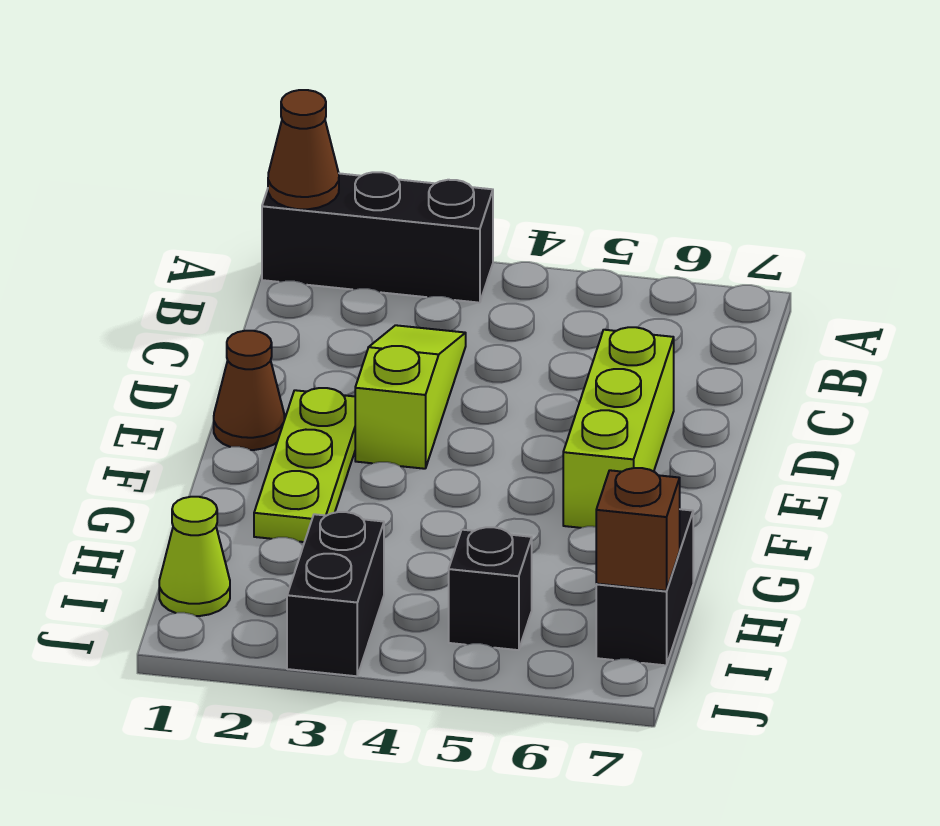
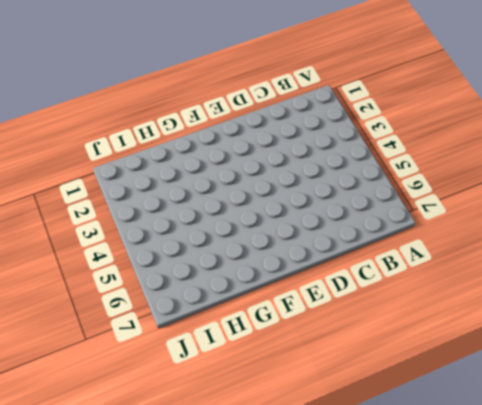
none -> black 1x3 brick [262,172,493,303]
none -> lime 1x3 slope [355,325,466,469]

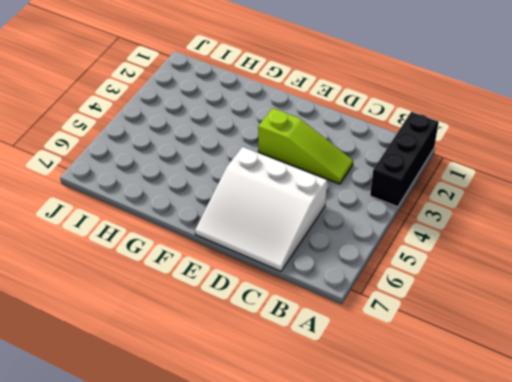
white 3x3 slope [195,147,327,271] -> lime 1x3 brick [563,327,674,528]
none -> brown 1x1 cone [214,331,285,450]
none -> lime 1x3 plate [254,388,355,542]

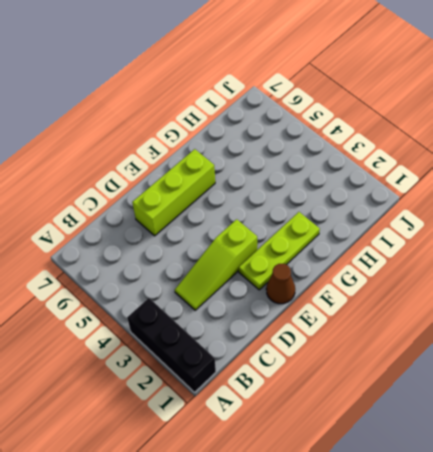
none -> black 1x2 brick [596,509,693,665]
none -> lime 1x1 cone [159,497,230,616]

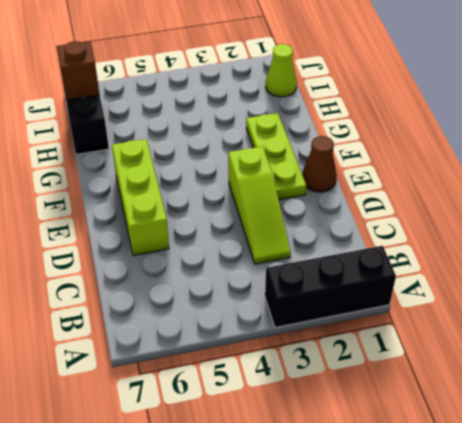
none -> black 1x2 brick [287,512,384,676]
none -> black 1x1 brick [449,527,532,650]

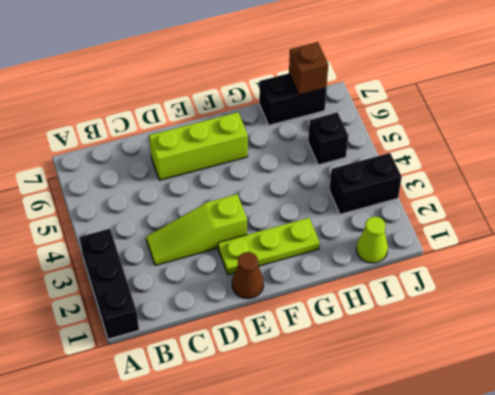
none -> brown 1x1 cone [268,90,339,209]

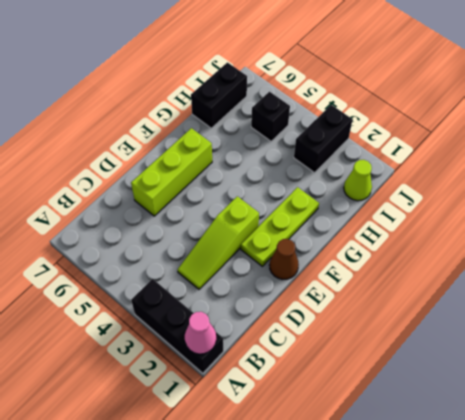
pink 1x1 cone [185,312,216,354] -> brown 1x1 cone [268,90,339,209]
none -> brown 1x1 brick [596,468,680,591]

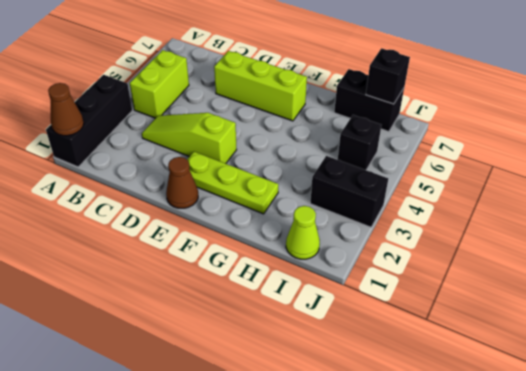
lime 1x2 brick [130,50,189,118] -> none
black 1x1 brick [366,48,410,104] -> brown 1x1 brick [596,468,680,591]

